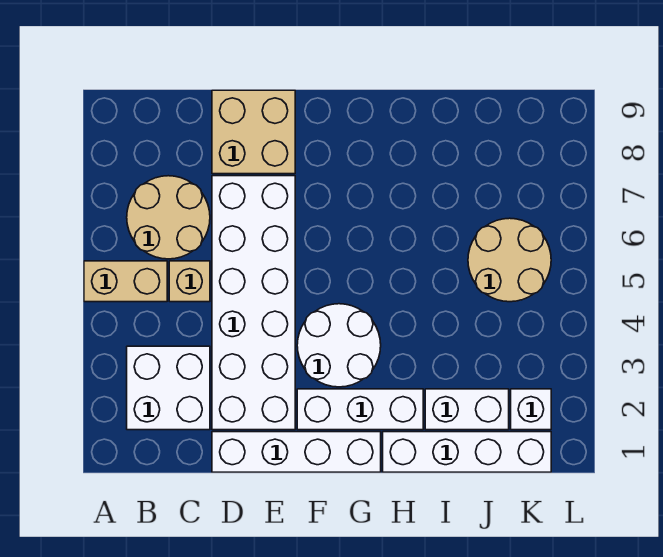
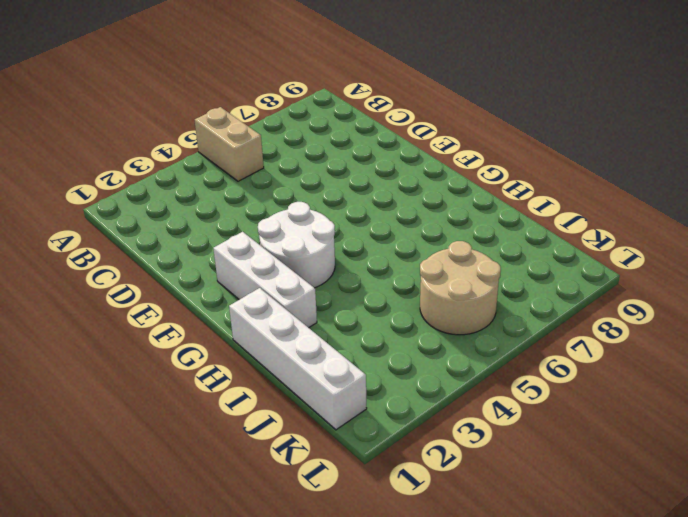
none -> white 2x2 brick [127,346,210,430]
none -> tan 2x2 round brick [127,176,210,259]
none -> tan 1x1 brick [169,261,210,302]

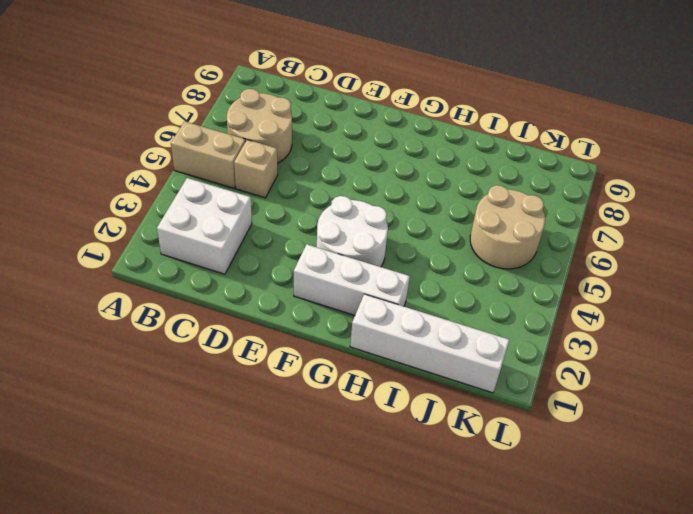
none -> white 1x4 brick [212,432,381,472]
none -> white 2x6 brick [212,176,295,430]
none -> tan 2x2 brick [212,90,295,174]

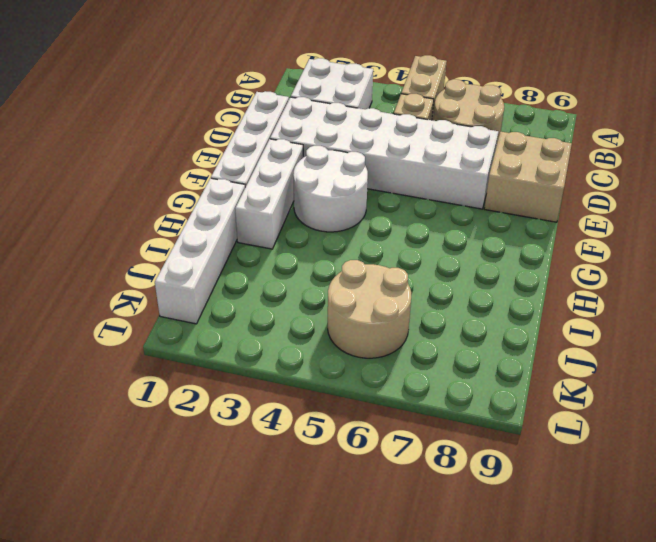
none -> white 1x2 brick [425,389,509,430]
none -> white 1x1 brick [511,389,551,430]

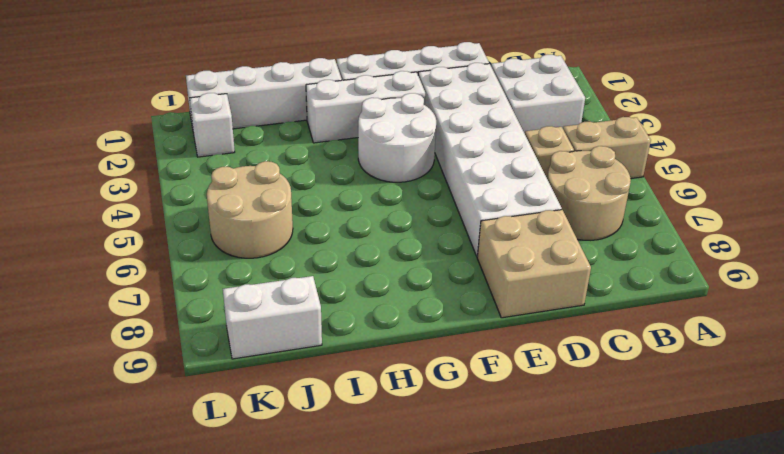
white 1x2 brick [223,276,322,359] -> white 1x2 brick moved to [425,389,509,430]

